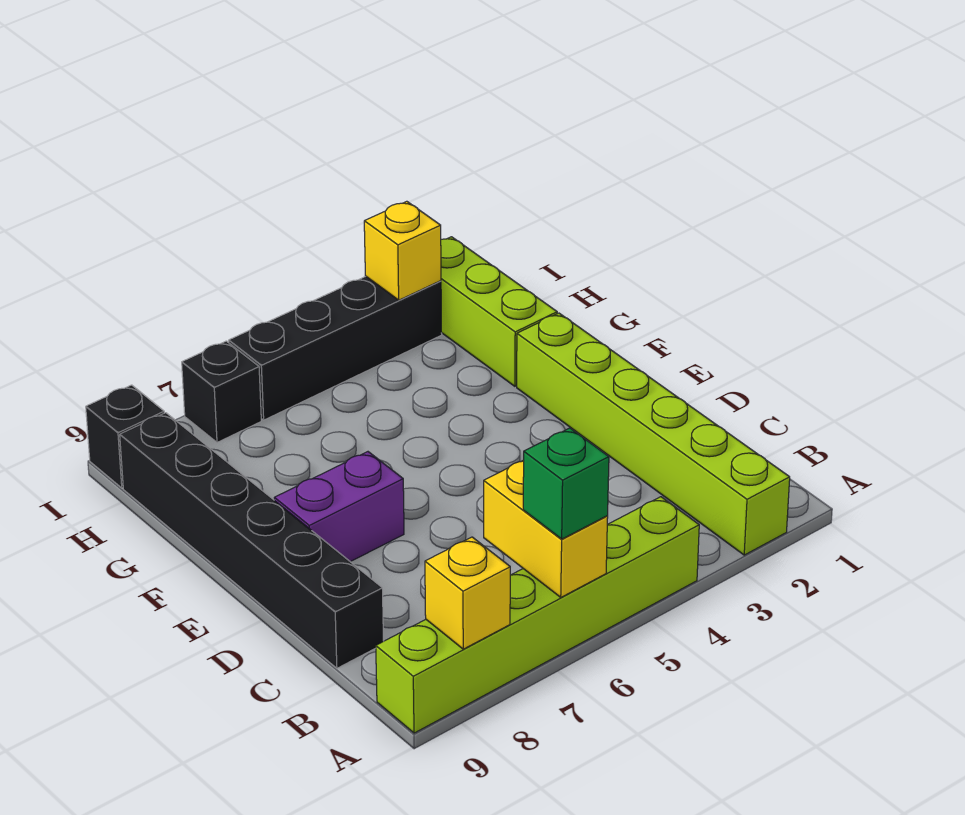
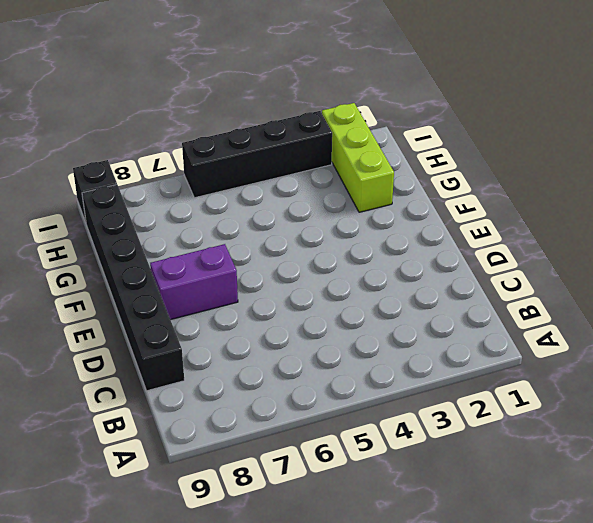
none -> lime 1x6 brick [517,313,790,555]
none -> lime 1x6 brick [376,497,699,733]
none -> black 1x1 brick [182,341,261,442]

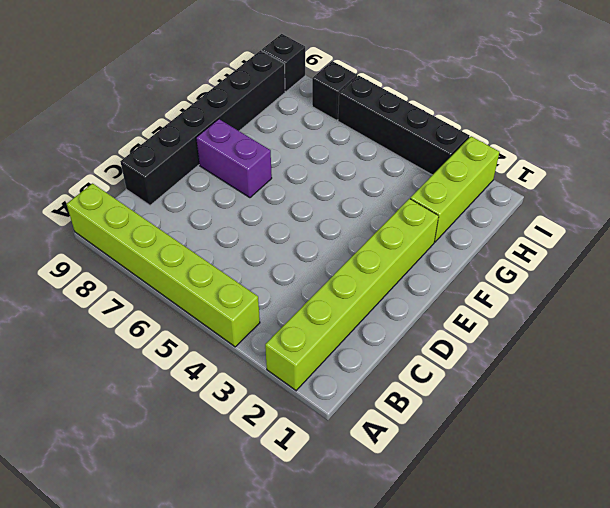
none -> yellow 1x2 brick [484,460,608,597]
none -> yellow 1x1 brick [425,537,510,649]
none -> yellow 1x1 brick [364,201,441,300]

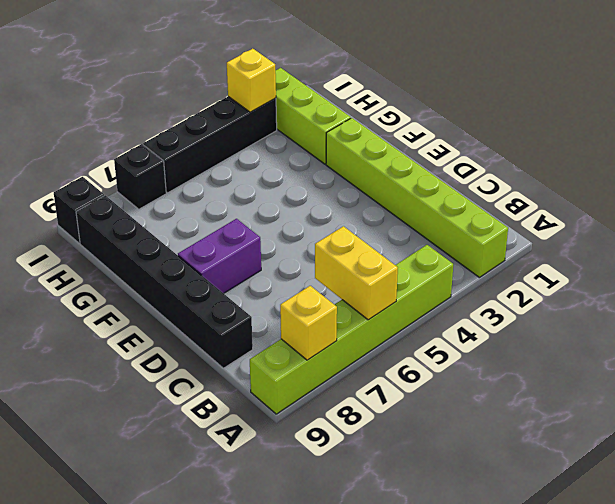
none -> green 1x1 brick [523,428,609,539]

